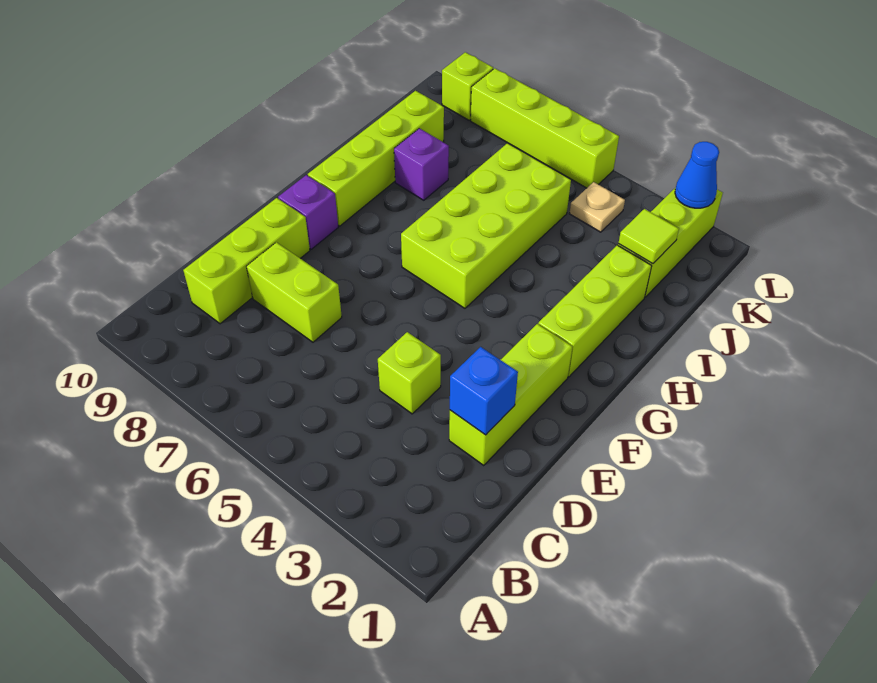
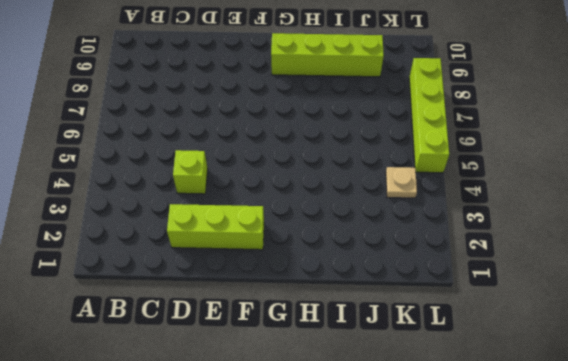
none -> lime 1x3 brick [183,198,310,324]
none -> lime 1x2 brick [246,242,342,342]
none -> purple 1x1 brick [278,175,338,249]

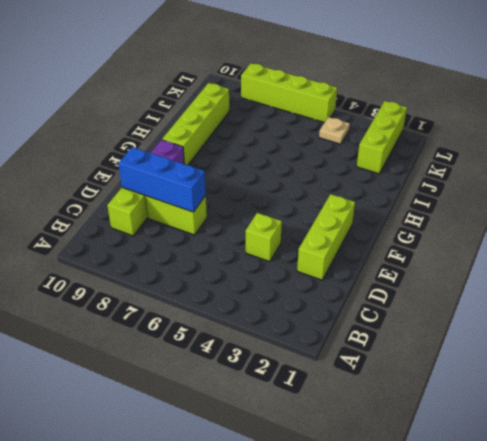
blue 1x3 brick [118,147,206,212] -> none
none -> lime 1x3 brick [538,245,652,377]
none -> lime 2x4 brick [401,143,571,308]
none -> purple 1x1 brick [394,128,449,200]

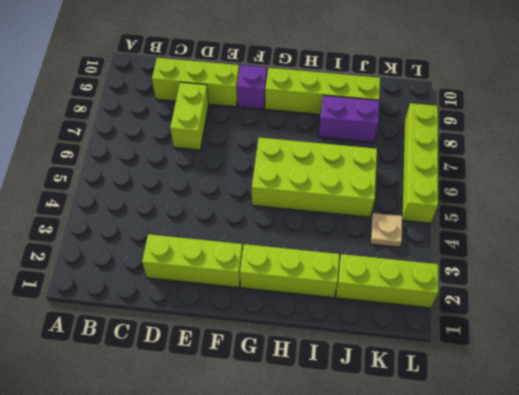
purple 1x2 brick [318,95,379,143] -> purple 1x1 brick [394,128,449,200]
none -> lime 1x1 brick [378,332,441,414]
none -> lime 1x1 brick [442,52,493,120]
none -> blue 1x1 brick [450,347,518,435]

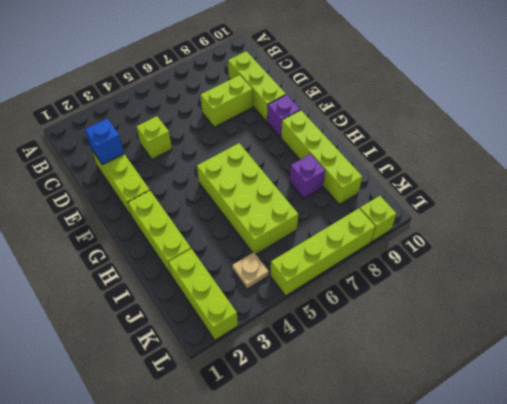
none -> lime 1x1 tile [618,209,679,264]
none -> blue 1x1 cone [675,142,719,208]

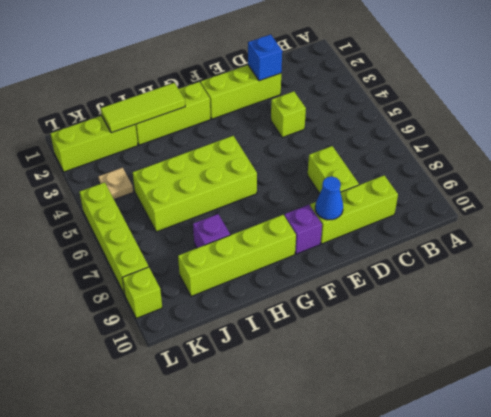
blue 1x1 cone [315,177,343,220] -> blue 1x1 cone moved to [675,142,719,208]
lime 1x3 tile [101,83,185,133] -> lime 1x1 tile [618,209,679,264]

